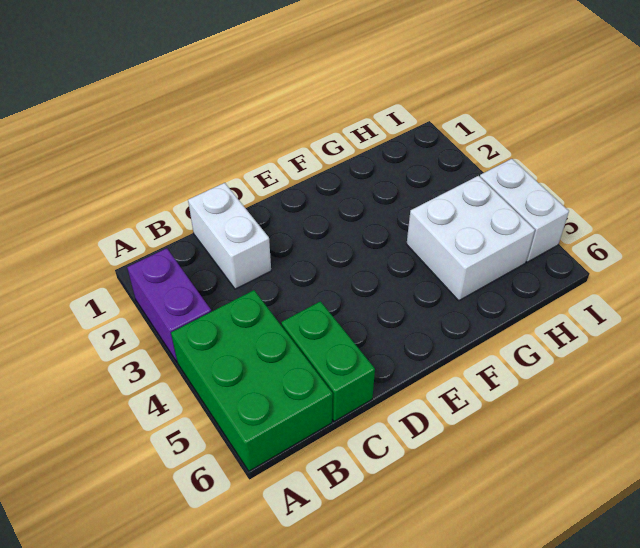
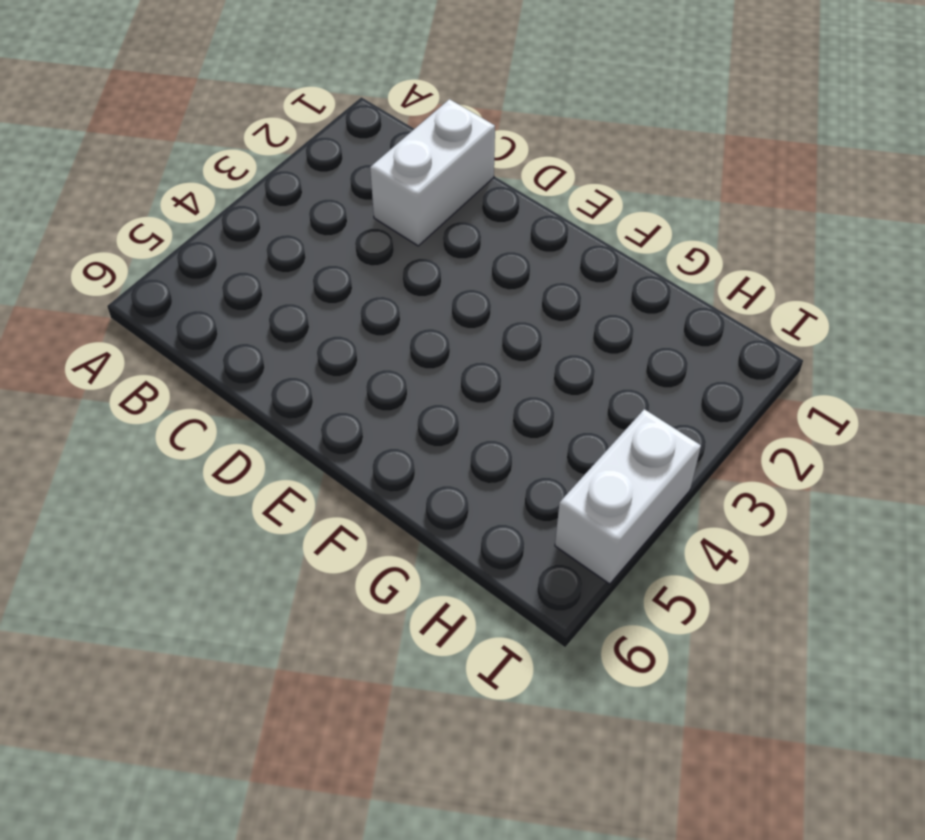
none -> purple 1x2 brick [127,248,211,362]
none -> green 2x3 brick [171,290,333,471]

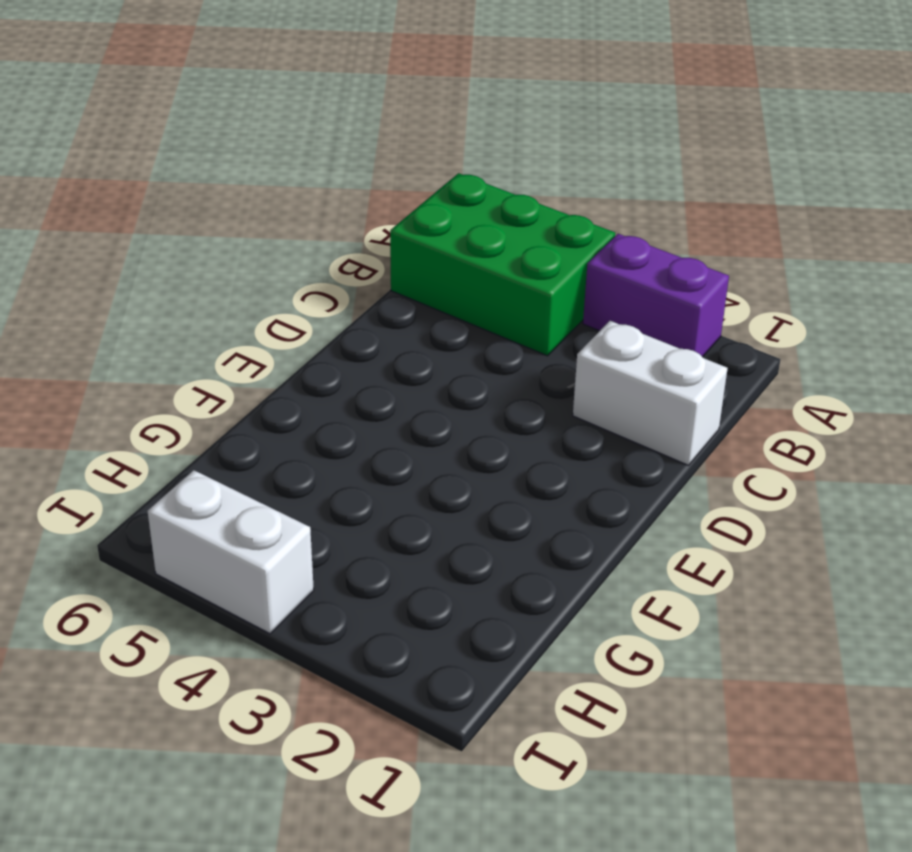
none -> green 1x2 brick [281,301,375,421]
none -> white 2x2 brick [407,176,535,300]

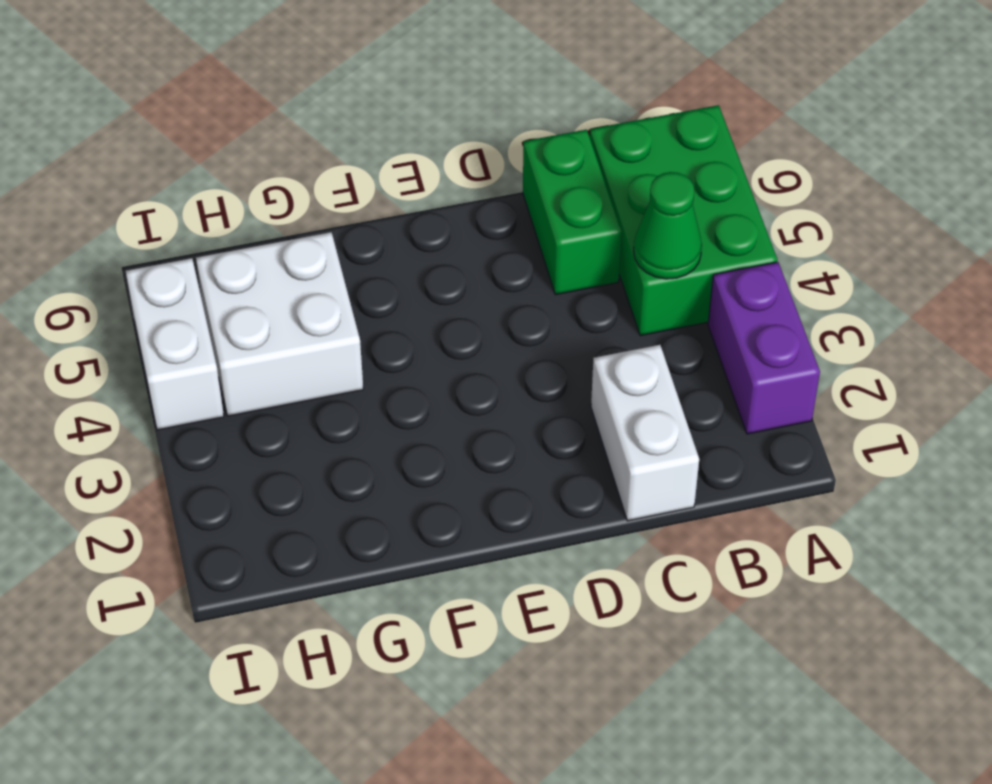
green 1x1 cone [634,172,702,279] -> none

